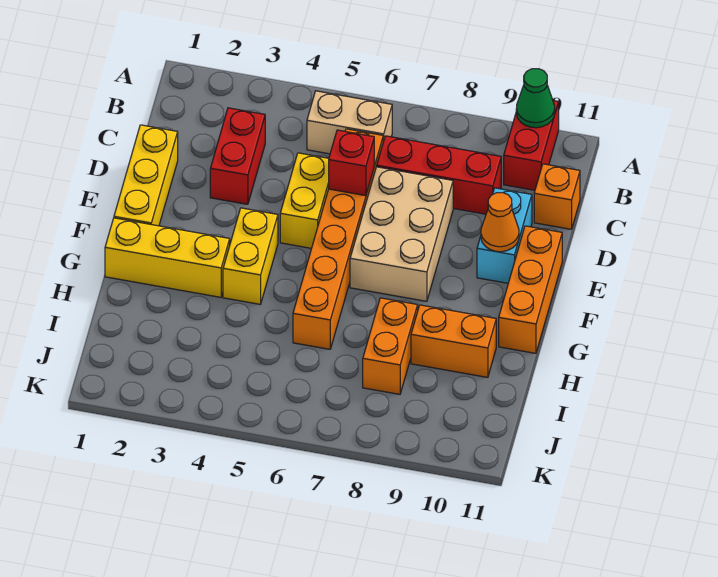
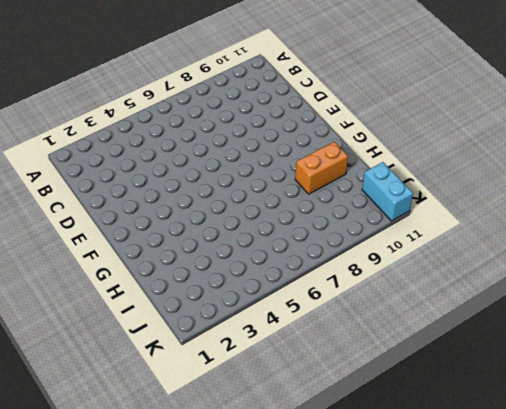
cyan 1x2 brick [362,162,413,221] -> cyan 1x2 brick moved to [477,188,532,283]
none -> red 1x2 brick [504,101,559,190]
none -> tan 1x2 brick [307,91,392,154]
none -> red 1x2 brick [210,108,265,204]

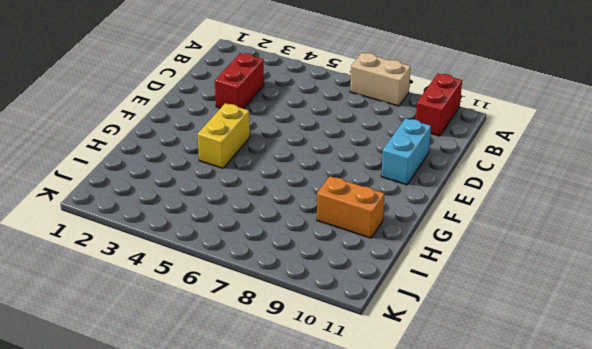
tan 1x2 brick [350,53,411,106] -> tan 1x2 brick moved to [307,91,392,154]
none -> orange 1x6 brick [293,129,383,349]
none -> red 1x3 brick [377,136,501,214]
none -> orange 1x1 brick [534,164,580,229]

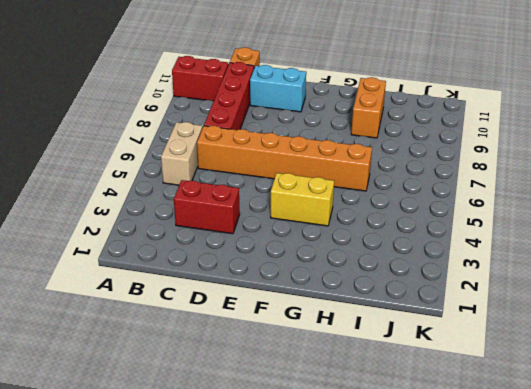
red 1x4 brick [204,62,254,130] -> red 1x3 brick [377,136,501,214]
none -> yellow 1x3 brick [114,125,178,226]
none -> yellow 1x2 brick [280,153,329,248]
none -> tan 2x3 brick [350,167,453,301]

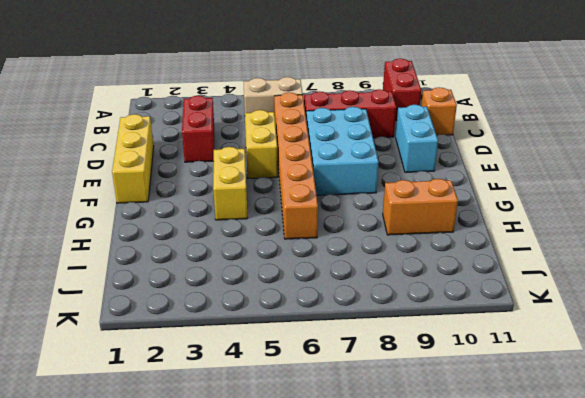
cyan 2x3 brick [306,107,379,195] -> tan 2x3 brick [350,167,453,301]
none -> orange 1x3 brick [499,226,562,353]
none -> yellow 1x3 brick [105,218,230,297]
none -> orange 1x2 brick [363,298,418,394]

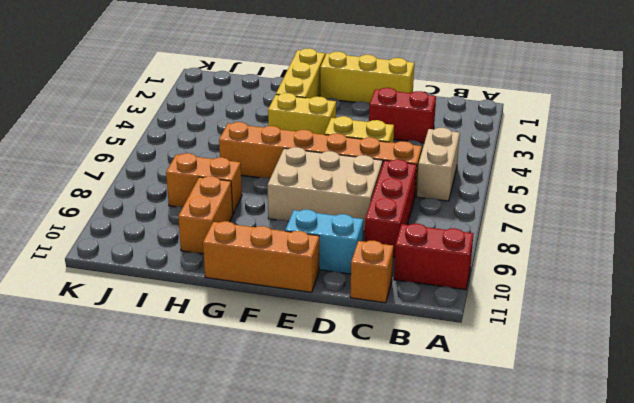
none -> green 1x1 cone [516,69,555,128]
none -> red 1x1 brick [329,130,374,196]
none -> orange 1x1 cone [481,193,519,252]

